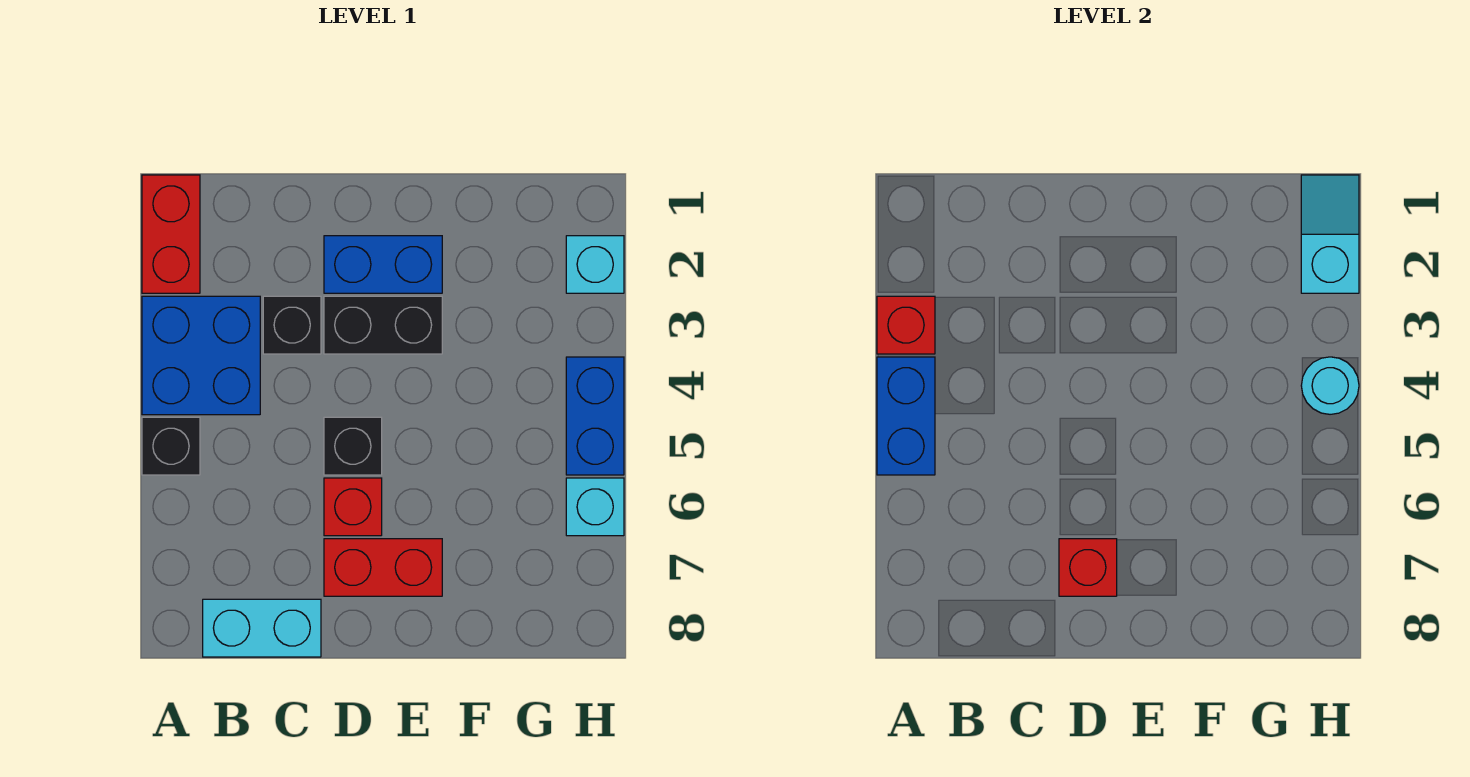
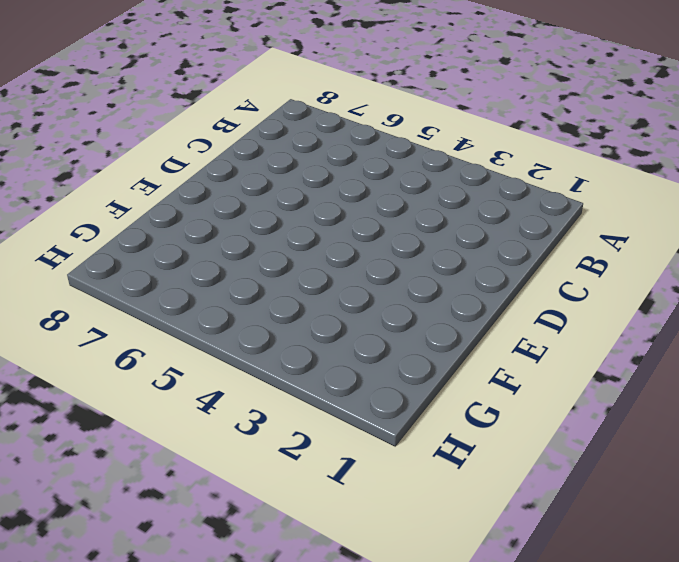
none -> red 1x2 brick [142,175,200,293]
none -> blue 2x2 brick [142,296,260,415]
none -> black 1x1 brick [142,417,200,475]

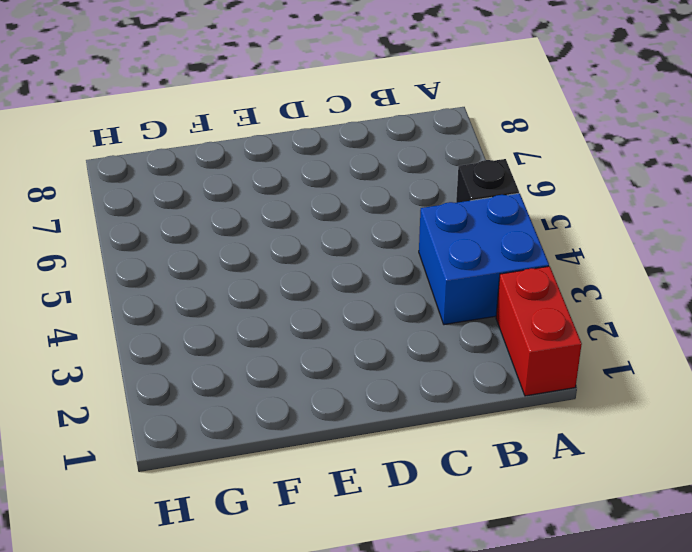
none -> cyan 1x2 brick [203,599,321,657]
none -> black 1x1 brick [263,296,321,354]
none -> blue 1x2 brick [324,236,442,293]

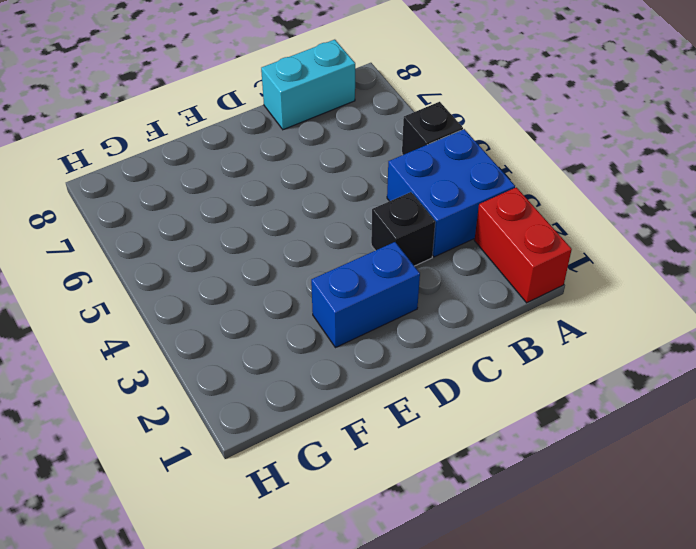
none -> black 1x2 brick [324,296,442,354]
none -> black 1x1 brick [324,417,382,475]
none -> red 1x1 brick [324,478,382,536]

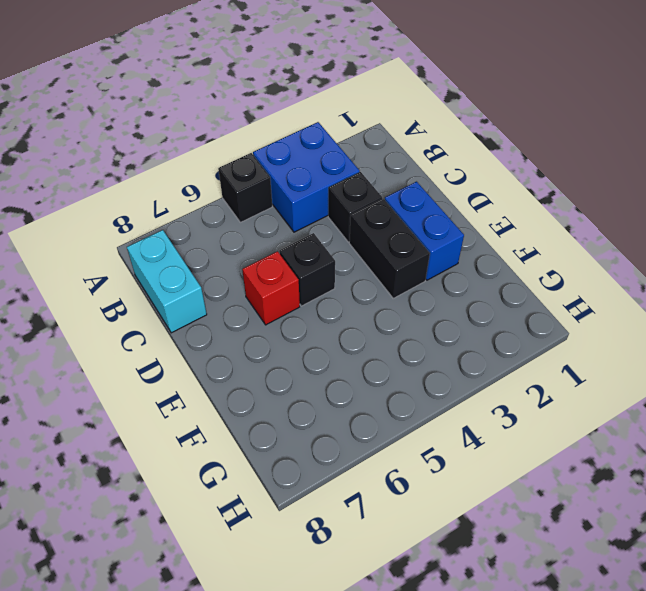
none -> red 1x2 brick [142,175,200,293]
none -> red 1x2 brick [324,539,442,596]
none -> cyan 1x1 brick [566,236,624,293]

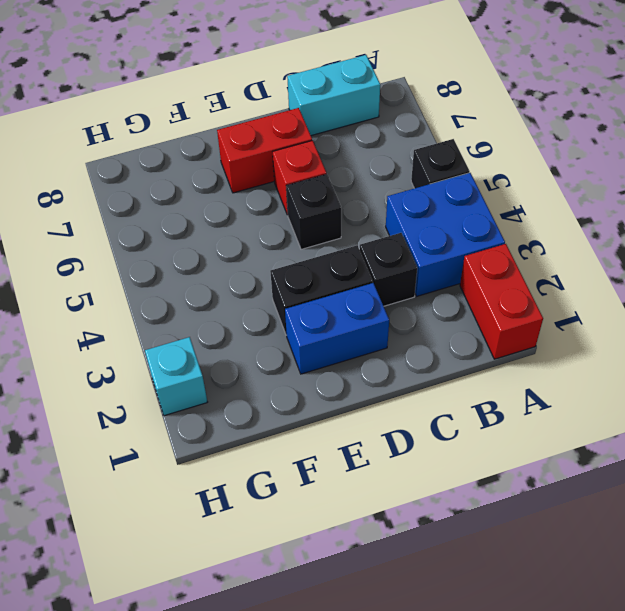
none -> blue 1x2 brick [566,357,624,475]
none -> cyan 1x1 brick [566,478,624,536]
none -> red 1x1 brick [877,296,935,354]

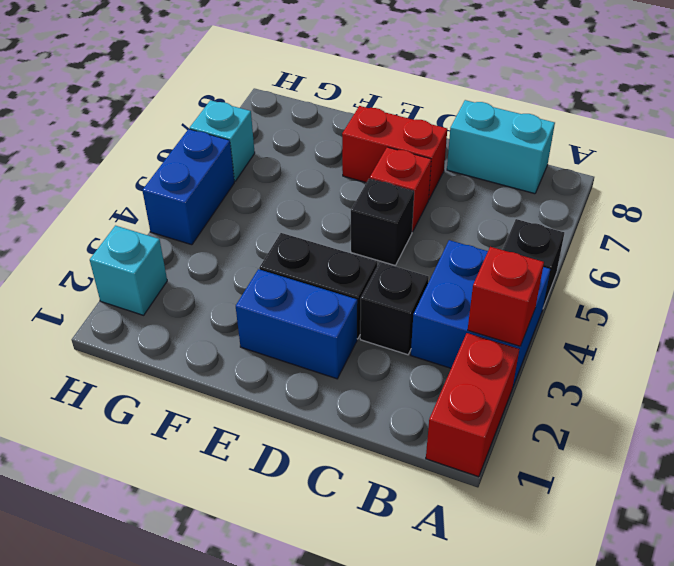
none -> blue 1x2 brick [877,357,935,475]
none -> red 1x1 brick [1059,539,1117,596]
none -> cyan 1x2 slope [1301,175,1359,293]

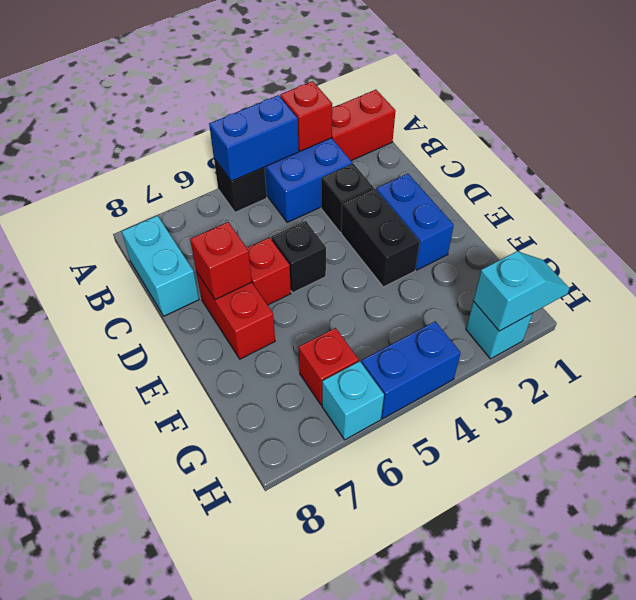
red 1x1 brick [299,328,359,405] -> none
none -> cyan 1x1 round brick [1301,357,1359,414]

